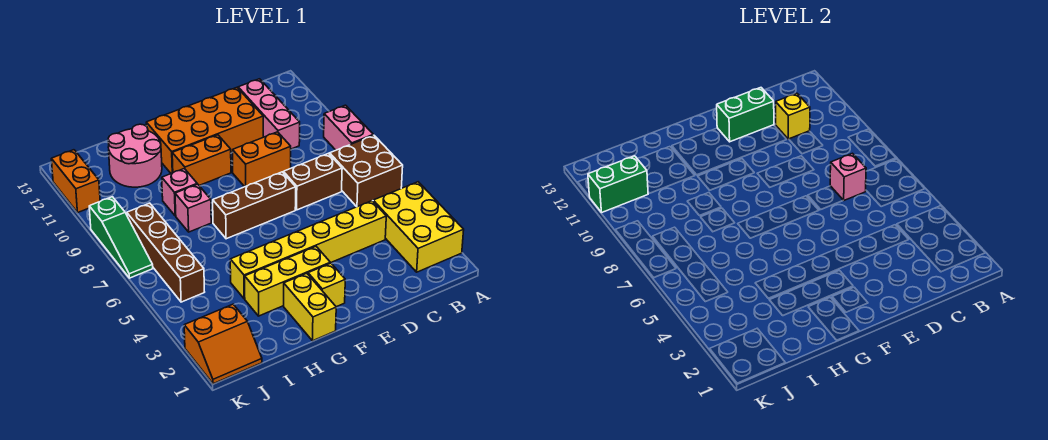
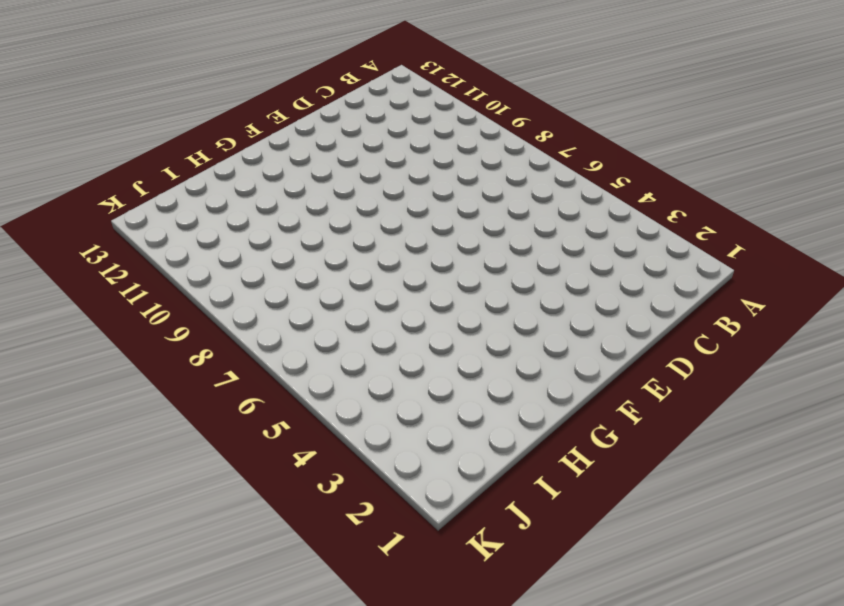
none -> yellow 2x3 brick [373,182,464,272]
none -> brown 2x2 brick [330,135,403,207]
none -> pink 1x2 brick [324,105,373,150]

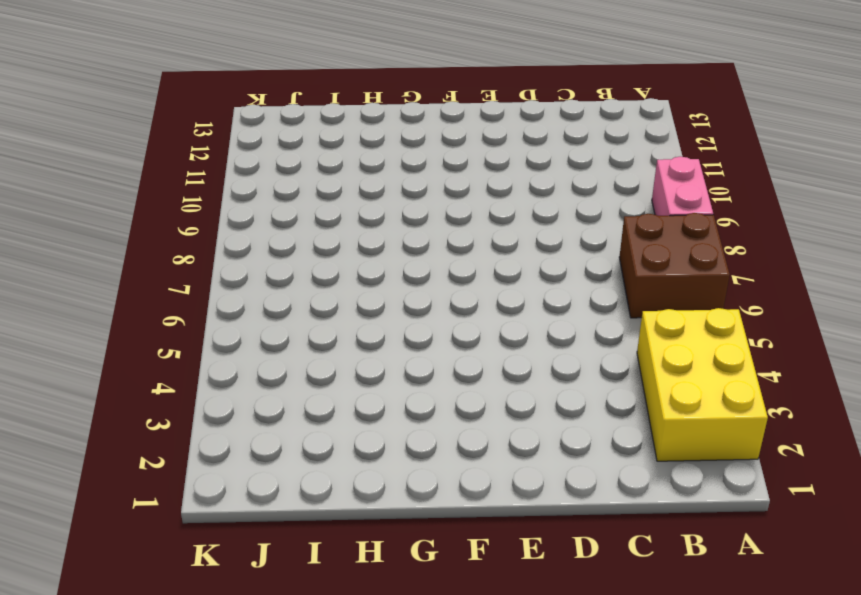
none -> yellow 1x6 brick [230,201,386,299]
none -> brown 1x2 brick [283,153,342,210]
none -> pink 1x3 brick [238,79,300,149]

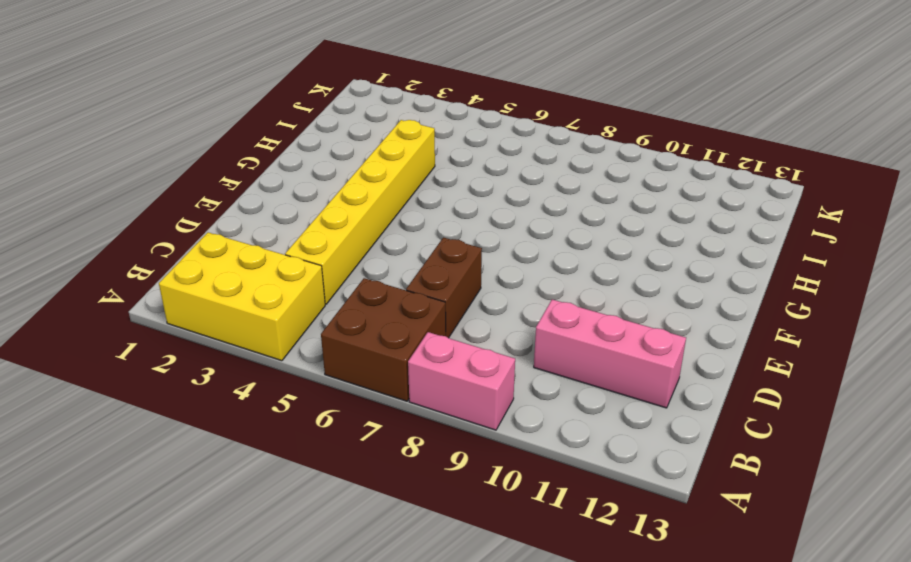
none -> orange 1x2 brick [233,132,291,187]
none -> orange 2x4 brick [146,88,263,173]
none -> brown 1x3 brick [213,172,296,239]

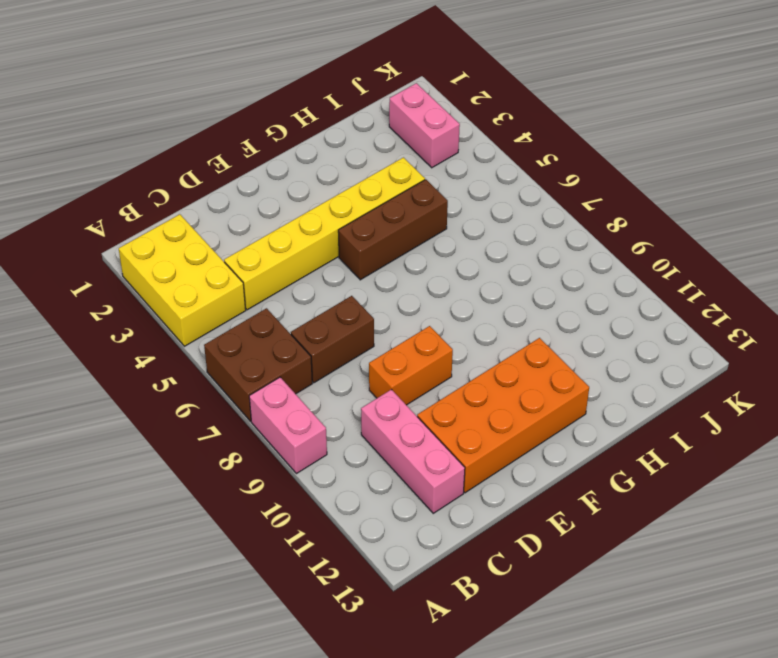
brown 1x3 brick [338,180,448,280] -> brown 1x3 brick moved to [213,172,296,239]
pink 1x2 brick [389,83,460,168] -> orange 2x2 slope [184,304,262,384]
none -> yellow 1x1 brick [308,263,345,307]
none -> yellow 1x3 brick [245,247,330,316]
none -> orange 1x2 brick [172,135,231,185]

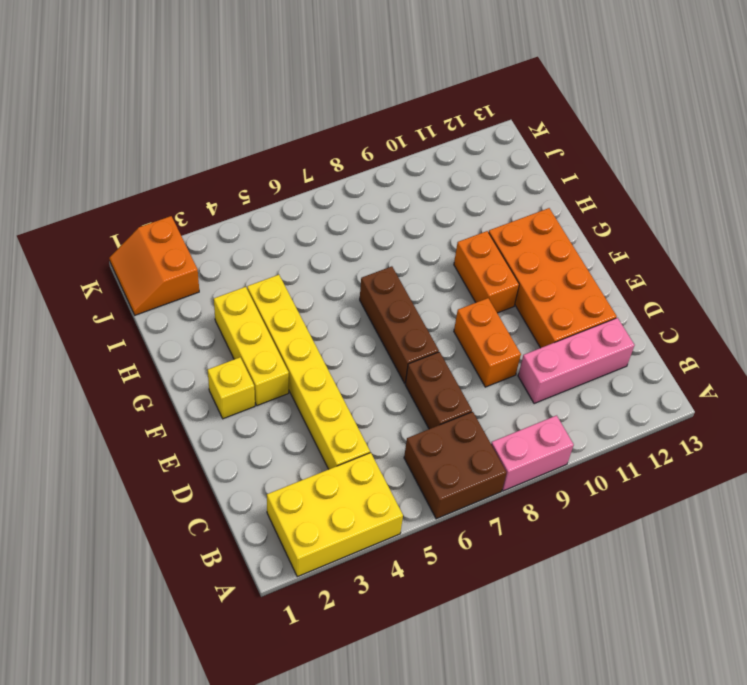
none -> yellow 1x2 brick [284,273,336,341]
none -> pink 1x1 brick [175,184,211,232]
none -> pink 1x1 brick [162,169,197,216]

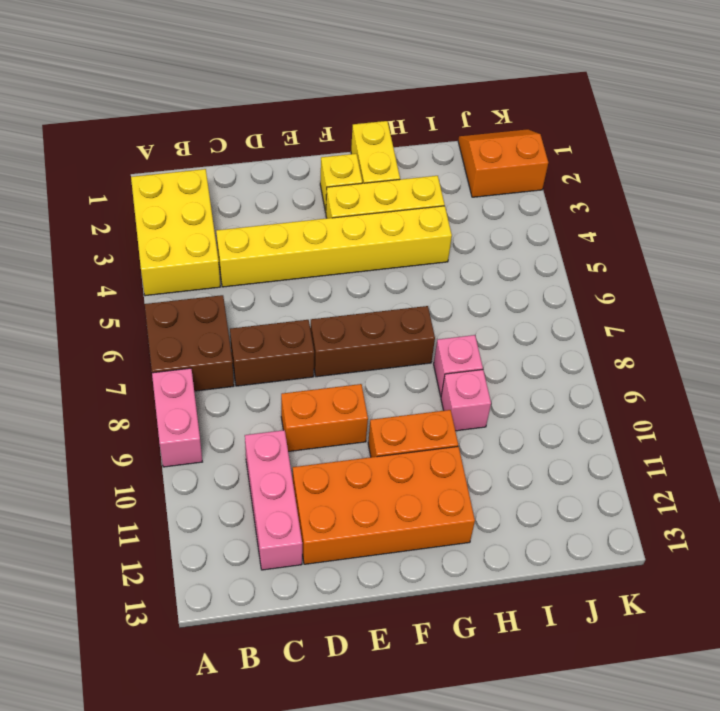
none -> pink 2x2 round brick [108,124,162,187]
none -> brown 1x4 brick [127,203,204,302]
none -> green 1x3 slope [89,197,153,278]

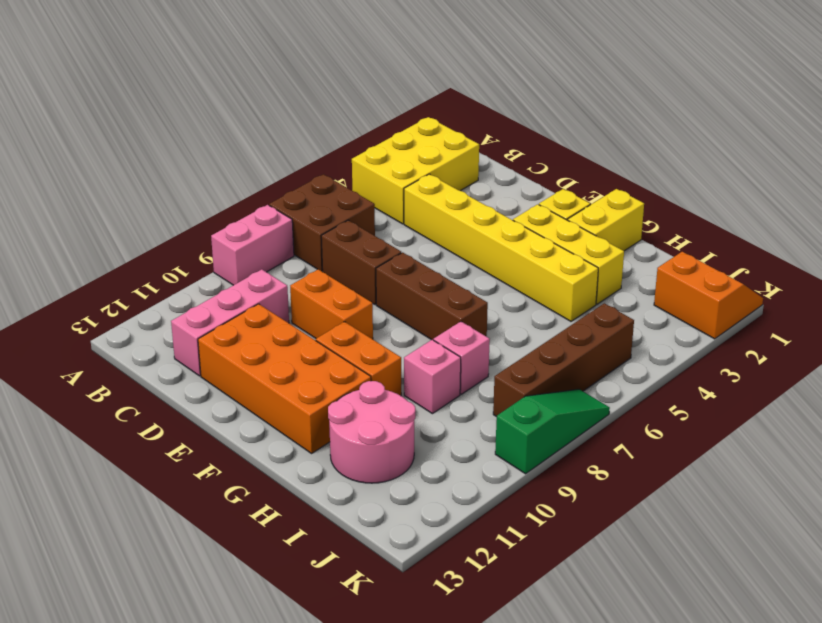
none -> orange 1x2 brick [51,150,100,212]
none -> pink 1x1 brick [830,153,866,200]
none -> yellow 1x1 brick [776,93,810,139]

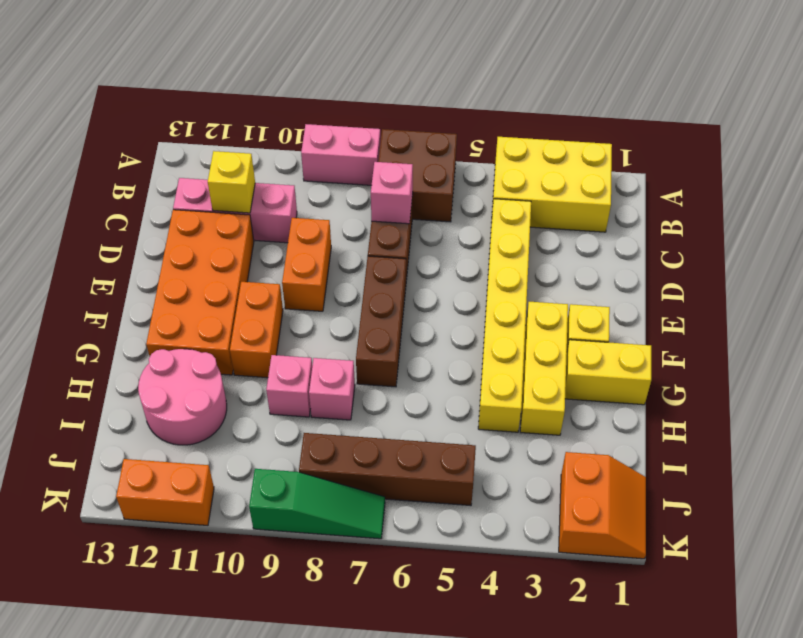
none -> green 1x2 brick [717,88,774,142]
none -> green 1x2 brick [588,156,648,212]

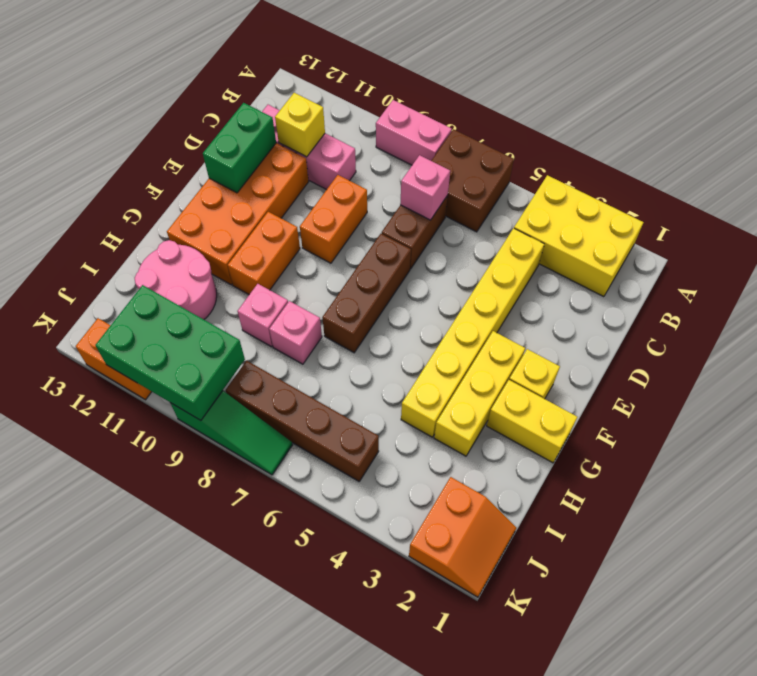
green 2x3 brick [96,285,245,420] -> green 1x2 brick [588,156,648,212]

